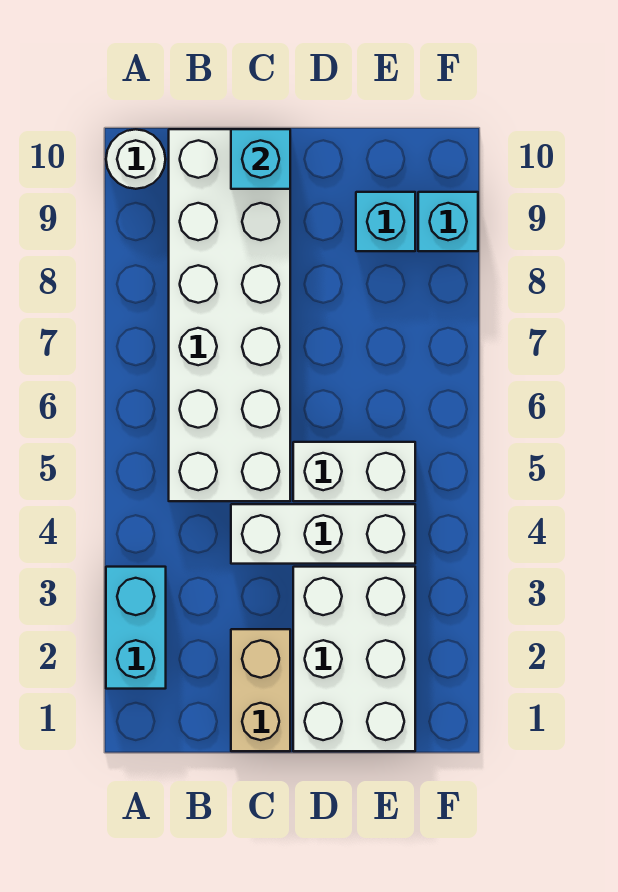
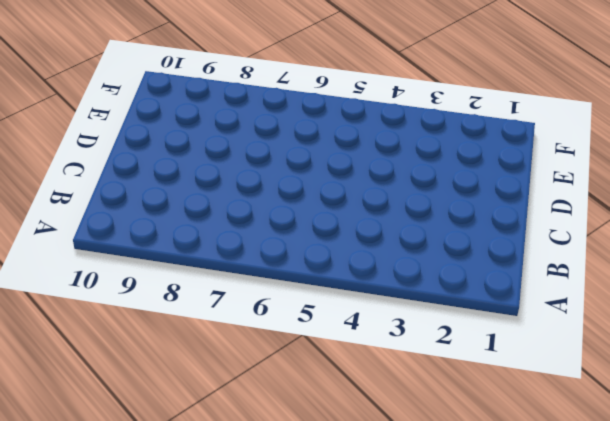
none -> cyan 1x2 brick [106,567,166,689]
none -> white 1x1 round brick [106,129,165,189]

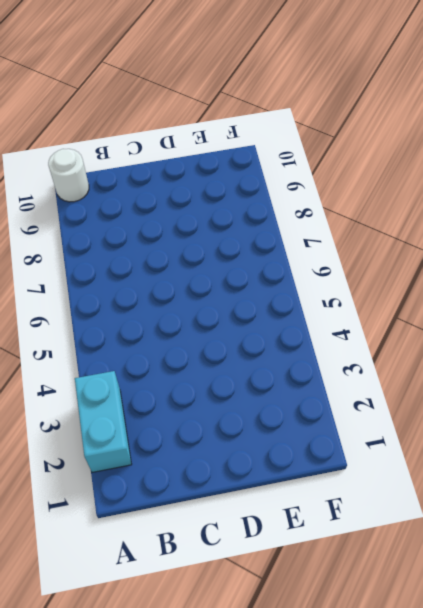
none -> white 2x6 brick [169,129,290,501]
none -> tan 1x2 brick [231,629,290,751]

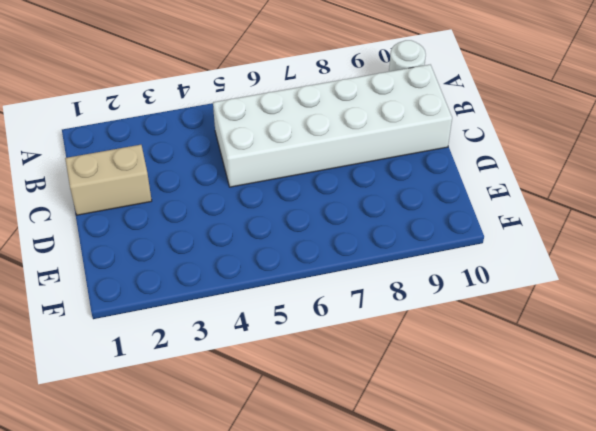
none -> cyan 1x2 brick [106,567,166,689]
none -> white 1x3 brick [231,504,415,564]

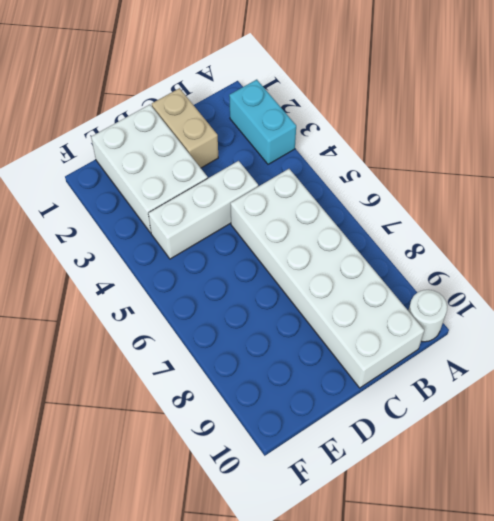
none -> white 1x2 brick [293,442,415,501]
none -> cyan 1x1 brick [356,192,415,251]

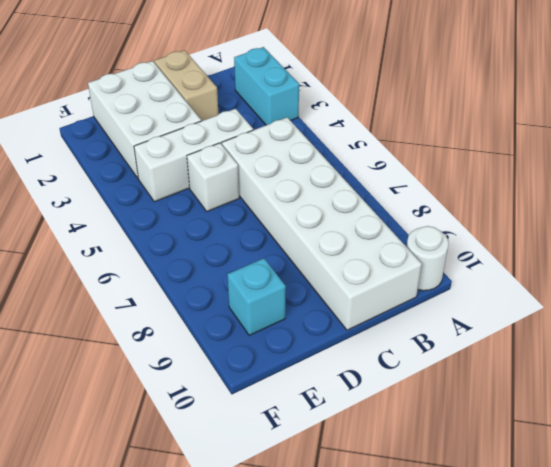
white 1x1 brick [187,143,239,211] -> white 1x2 brick [293,442,415,501]
none -> cyan 1x1 brick [418,192,478,251]
none -> cyan 1x1 brick [231,129,290,189]

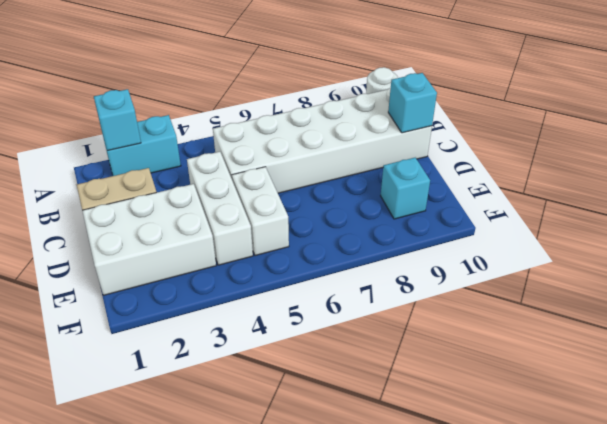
cyan 1x1 brick [94,89,141,151] -> cyan 1x1 brick moved to [418,192,478,251]

